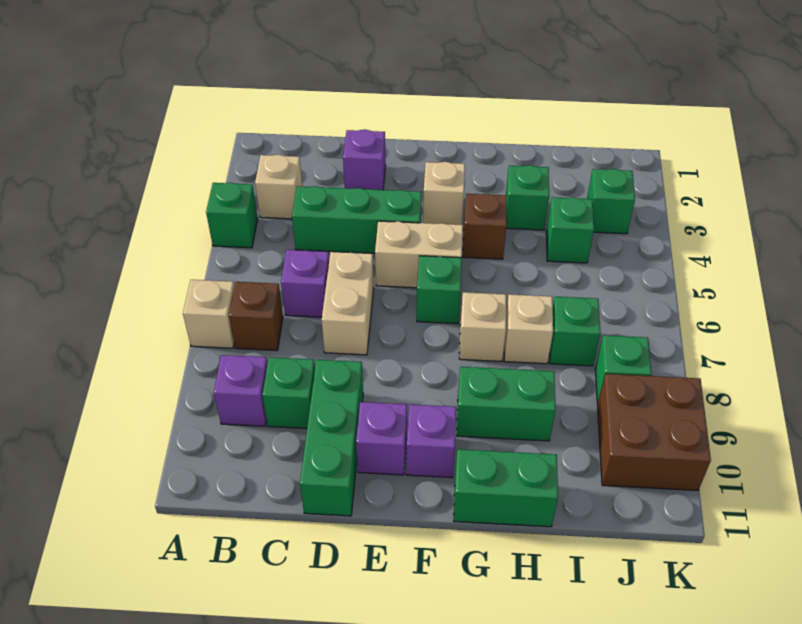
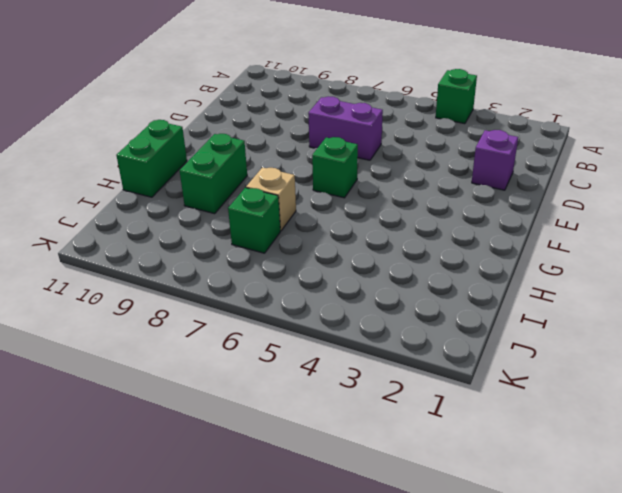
purple 1x2 brick [308,96,383,160] -> tan 1x2 brick [322,252,374,355]
none -> tan 1x1 brick [183,280,234,348]
none -> tan 1x1 brick [255,155,302,219]
none -> brown 1x1 brick [229,282,283,350]

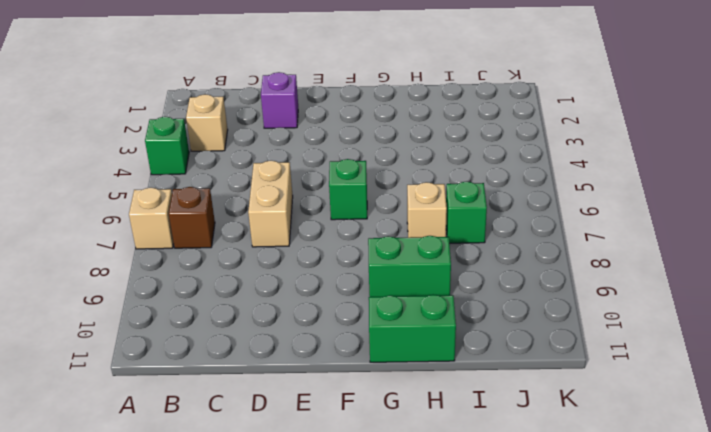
none -> purple 1x1 brick [214,355,267,426]
none -> green 1x3 brick [292,186,422,253]
none -> purple 1x1 brick [281,250,329,317]

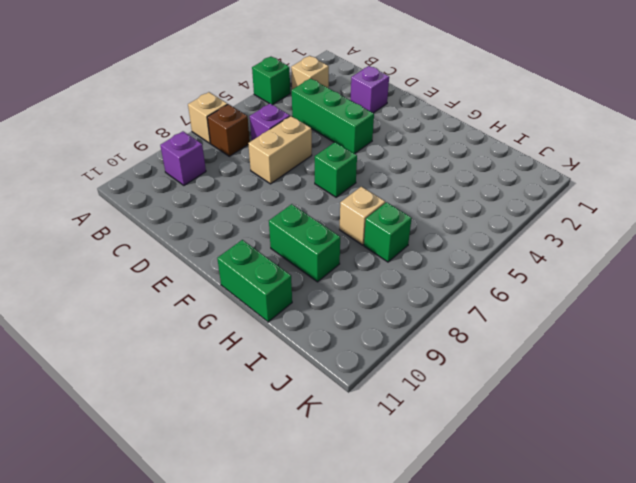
none -> green 1x1 brick [263,357,315,429]
none -> green 1x3 brick [300,360,363,516]
none -> tan 1x2 brick [375,221,463,288]

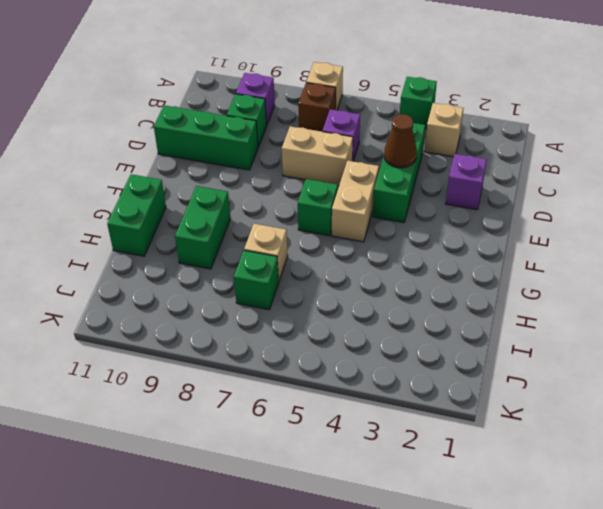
brown 1x1 cone [384,114,417,168] -> none
none -> purple 1x1 brick [356,402,407,475]
none -> tan 1x1 brick [423,162,465,225]
none -> purple 1x1 brick [406,404,456,478]

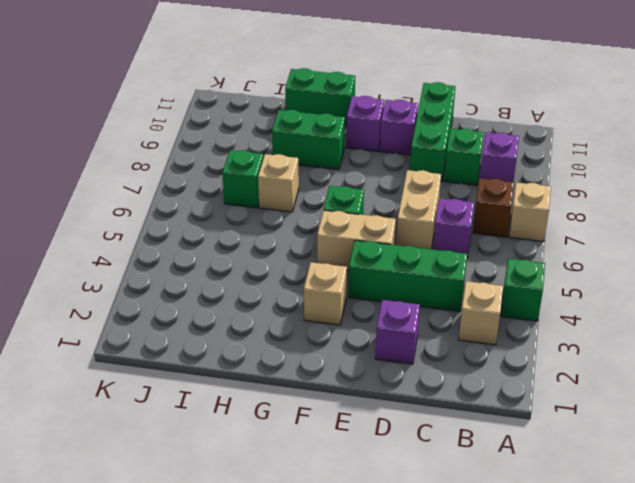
none -> brown 1x1 brick [463,194,507,259]
none -> tan 1x1 brick [459,292,506,361]
none -> green 1x1 brick [506,165,549,230]

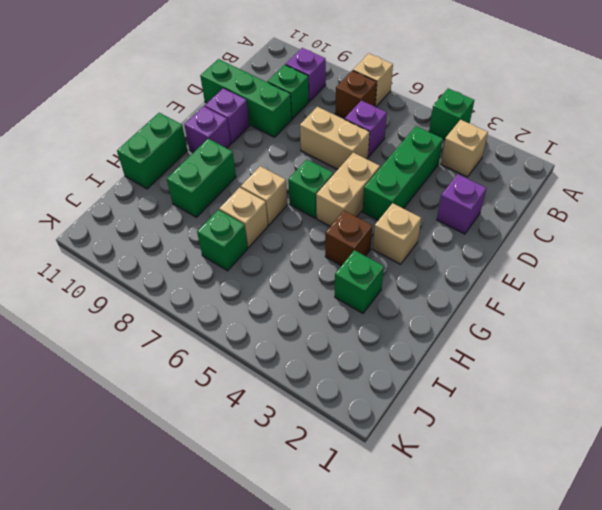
none -> green 1x1 brick [546,197,594,263]
none -> green 1x1 brick [587,169,635,234]
none -> green 1x1 brick [595,335,651,404]

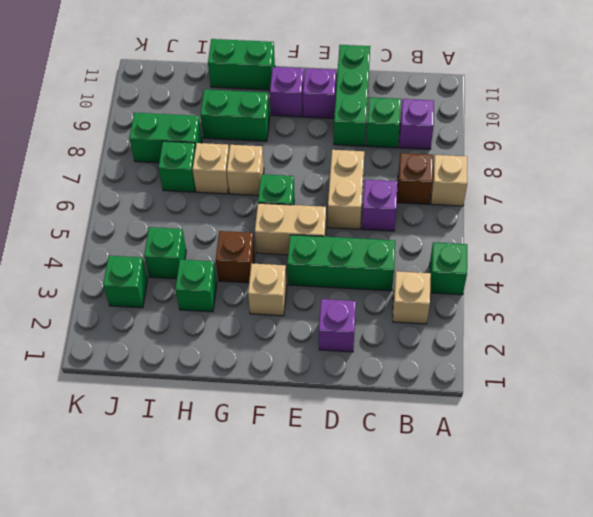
green 1x2 brick [129,113,202,163] -> green 1x1 brick [595,335,651,404]
none -> brown 2x2 brick [598,374,711,491]

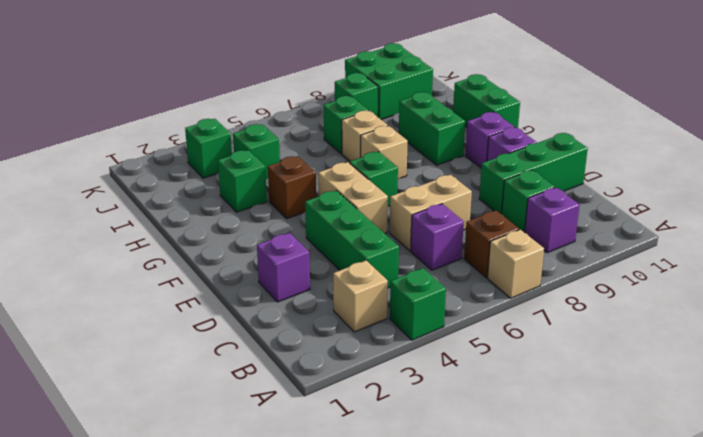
green 2x2 brick [345,43,433,119] -> brown 2x2 brick [598,374,711,491]
none -> tan 1x1 brick [423,162,465,225]

